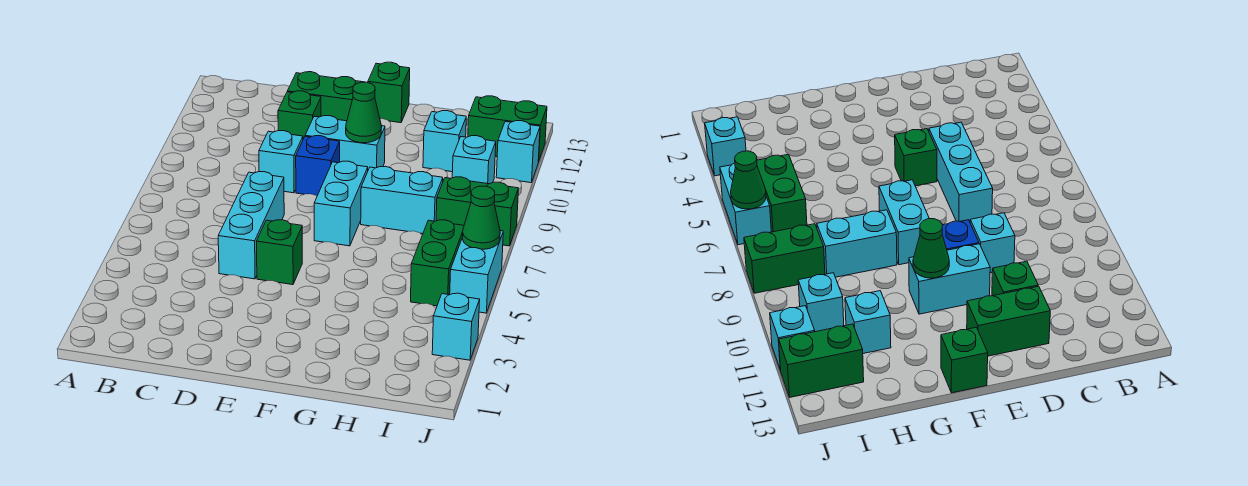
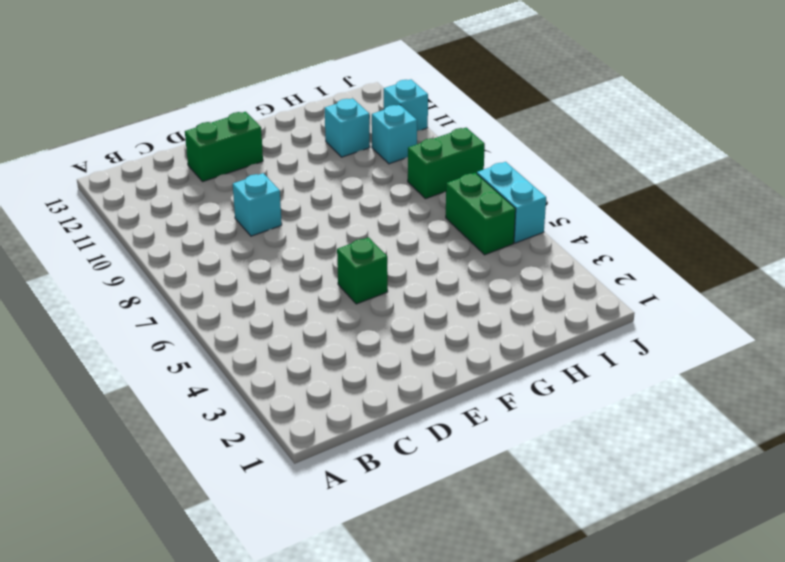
none -> cyan 1x3 brick [218,172,284,279]
none -> green 1x1 brick [278,91,321,139]
none -> blue 1x1 brick [296,136,340,196]

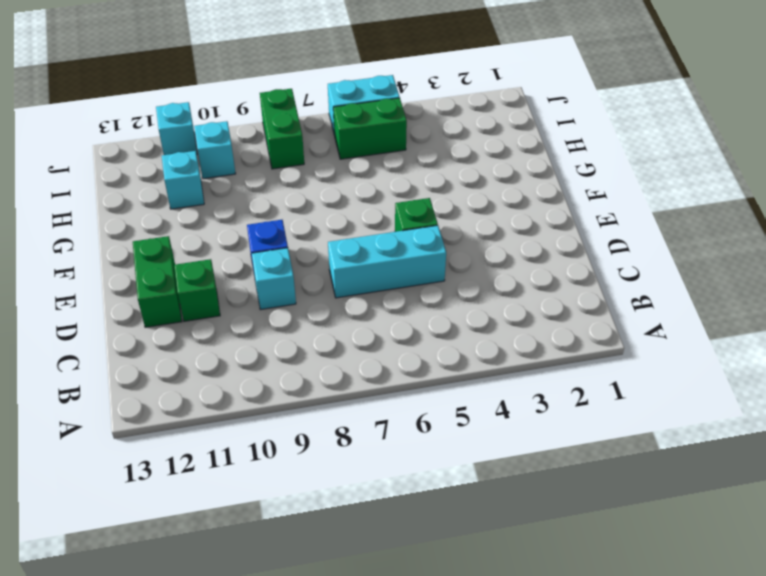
none -> cyan 1x2 brick [305,116,385,170]
none -> cyan 1x2 brick [314,161,368,246]
none -> green 1x1 brick [368,62,410,123]

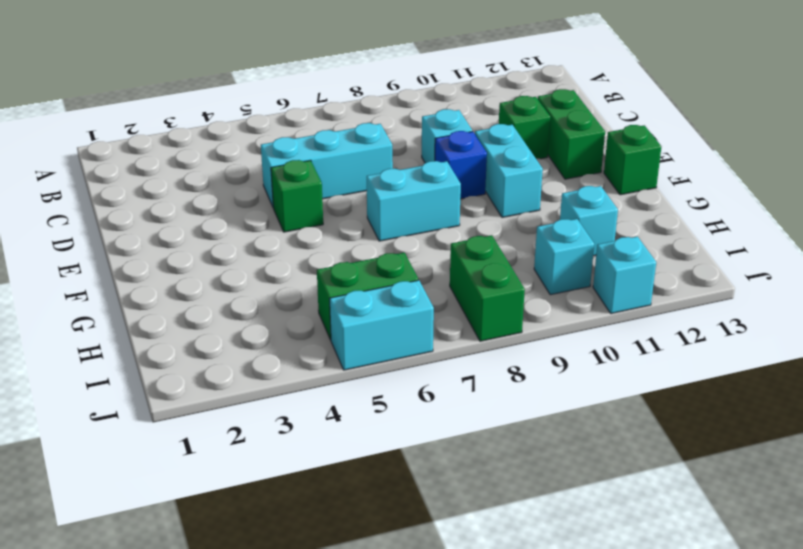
none -> cyan 1x2 brick [361,166,443,234]
none -> green 1x2 brick [468,96,547,162]
none -> cyan 1x1 brick [432,293,480,360]

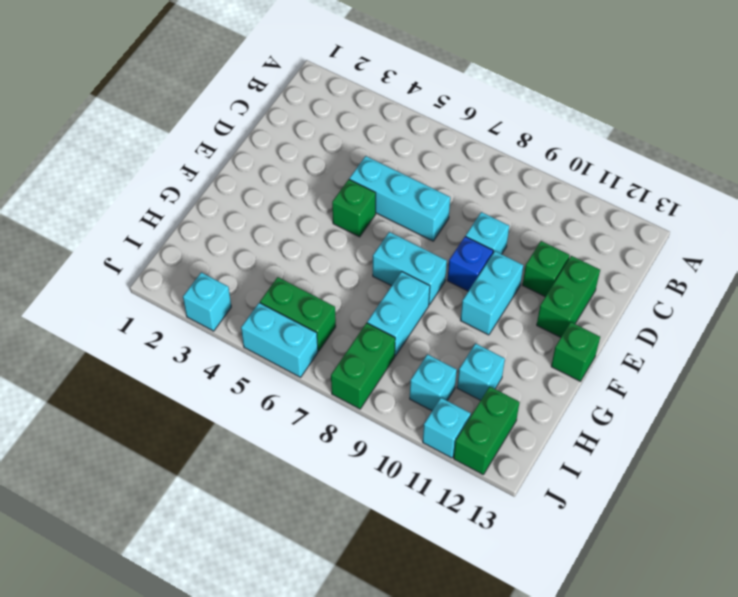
none -> green 1x1 cone [346,82,382,143]
none -> green 1x1 cone [462,186,500,249]

